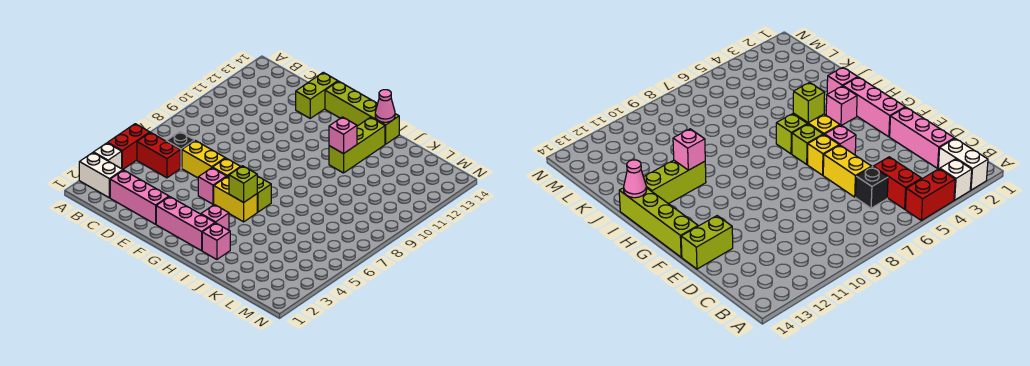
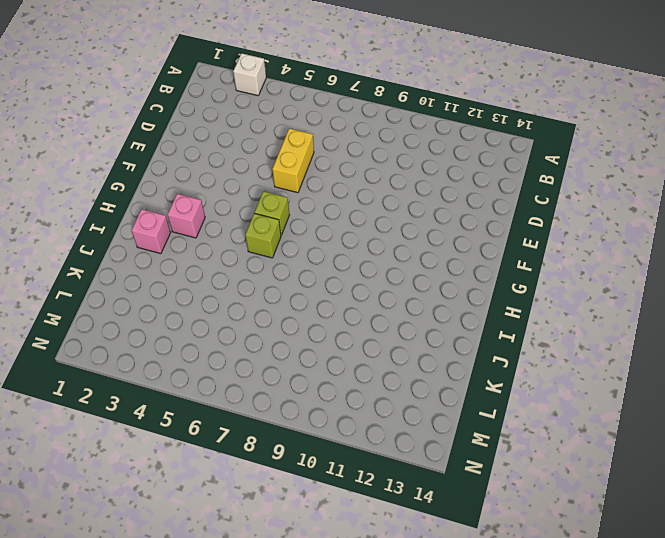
none -> white 1x2 brick [79,153,123,198]
none -> red 1x2 brick [108,124,150,169]
none -> red 1x2 brick [137,133,180,178]

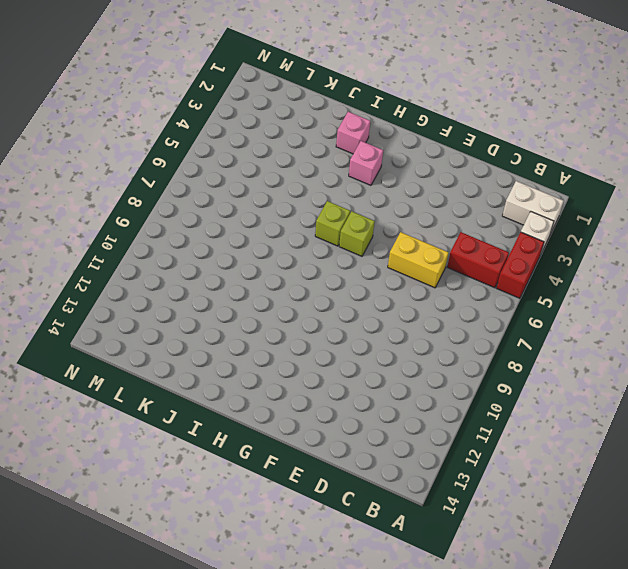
none -> pink 1x3 brick [110,170,169,224]
none -> black 1x1 brick [166,132,194,168]
none -> lime 1x2 brick [296,72,338,118]

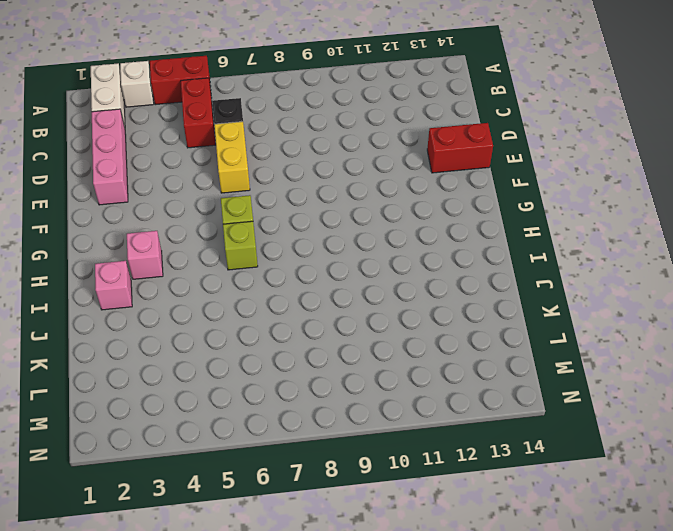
red 1x2 brick [427,123,493,173] -> lime 1x2 brick [296,72,338,118]
none -> pink 1x3 brick [156,197,215,251]
none -> pink 1x1 brick [198,168,226,204]
none -> yellow 1x1 brick [213,158,240,177]

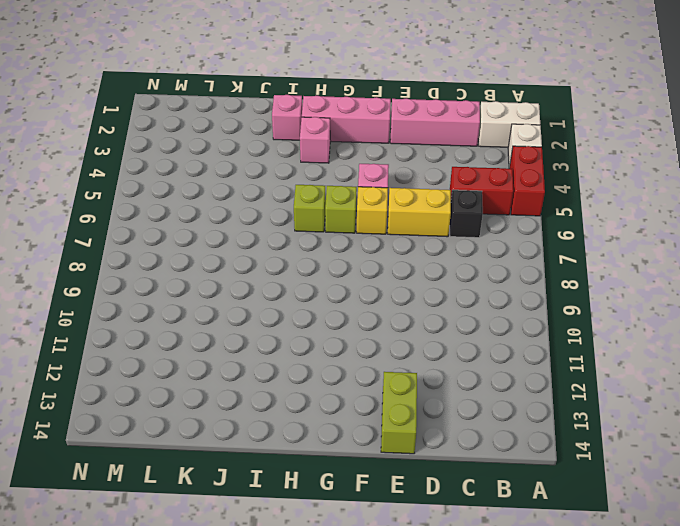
none -> lime 1x4 brick [325,81,399,144]
none -> yellow 1x2 brick [214,177,257,222]
none -> lime 1x3 brick [329,117,385,173]

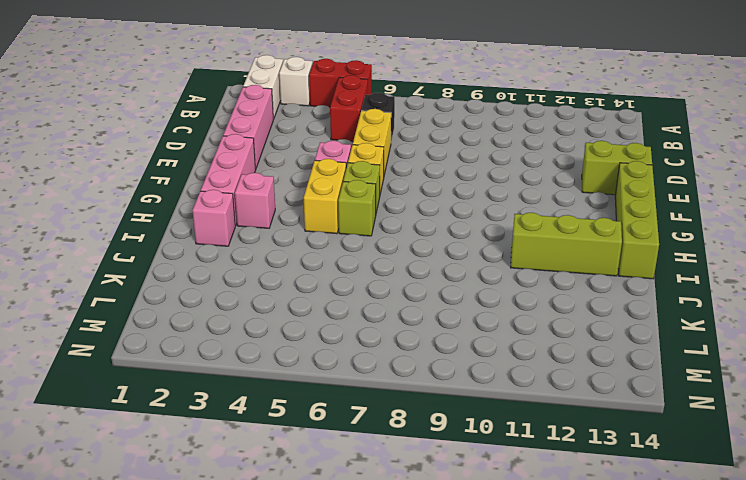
none -> lime 1x1 brick [229,166,257,202]
none -> pink 1x1 brick [329,117,357,154]
none -> pink 1x1 cone [375,90,395,122]

